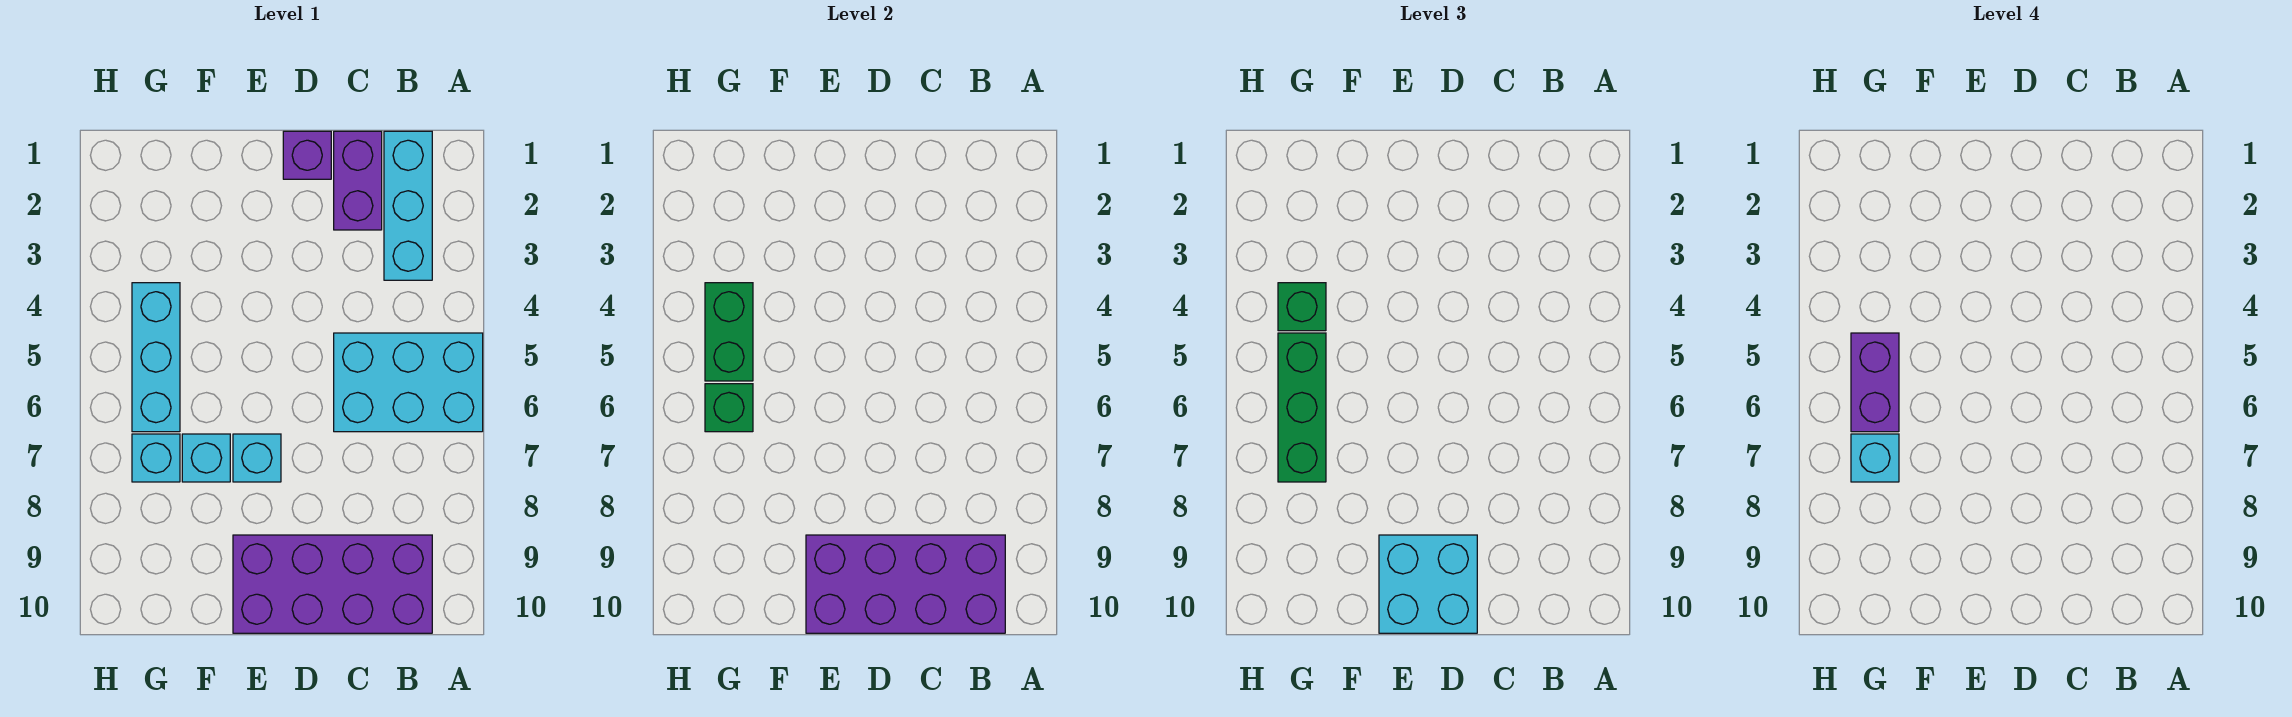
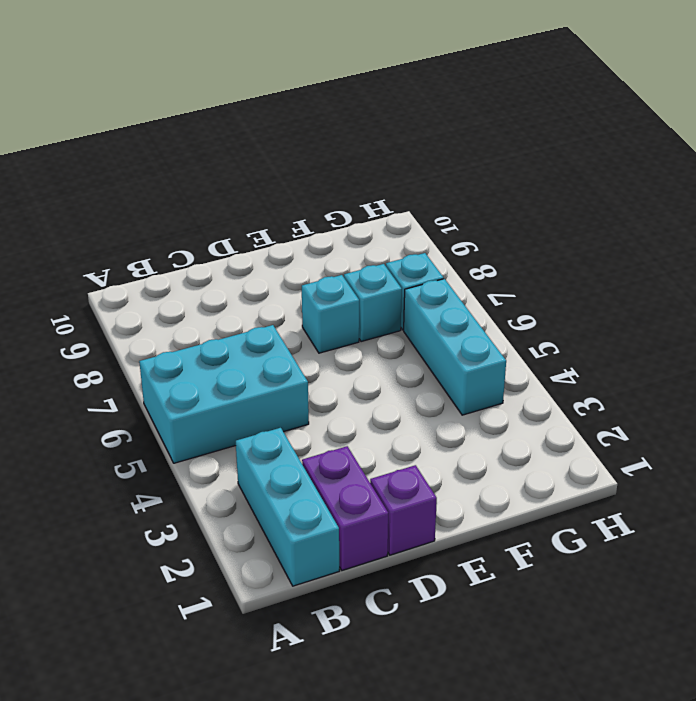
none -> purple 2x4 brick [233,535,432,633]
none -> purple 2x4 brick [806,535,1005,633]
none -> green 1x2 brick [705,283,753,381]

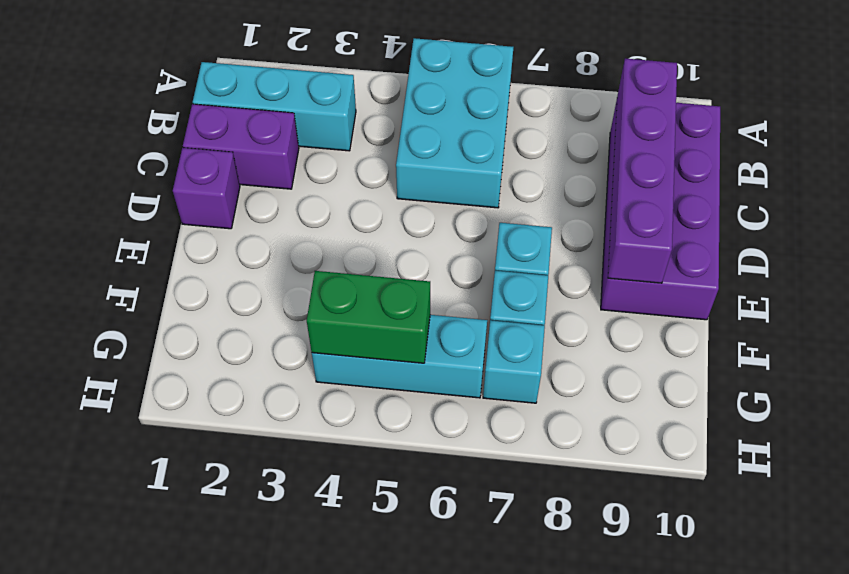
purple 1x4 brick [608,59,677,283] -> purple 2x4 brick [806,535,1005,633]
none -> green 1x1 brick [705,384,753,432]
none -> cyan 2x2 brick [1379,535,1477,633]
none -> green 1x1 brick [1278,283,1326,331]

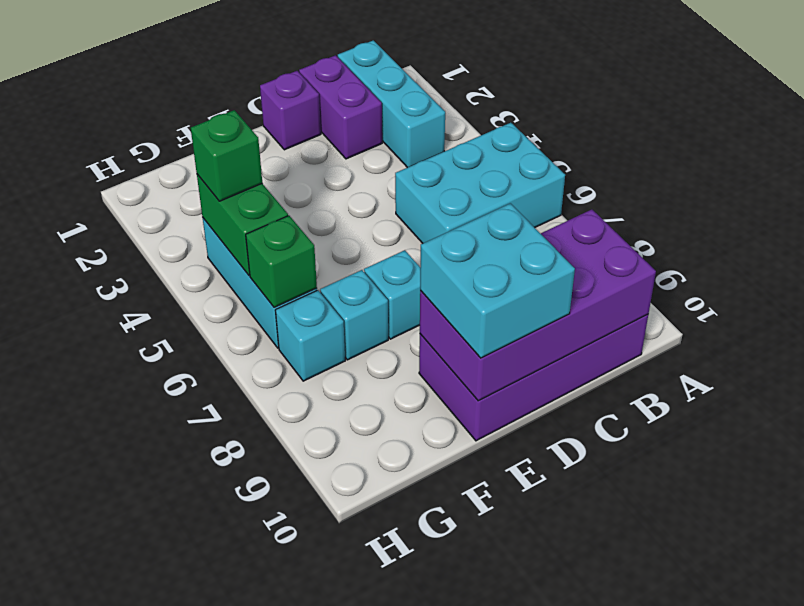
none -> green 1x3 brick [1278,333,1326,482]
none -> purple 1x2 brick [1851,333,1899,432]
none -> cyan 1x1 brick [1851,434,1899,482]

